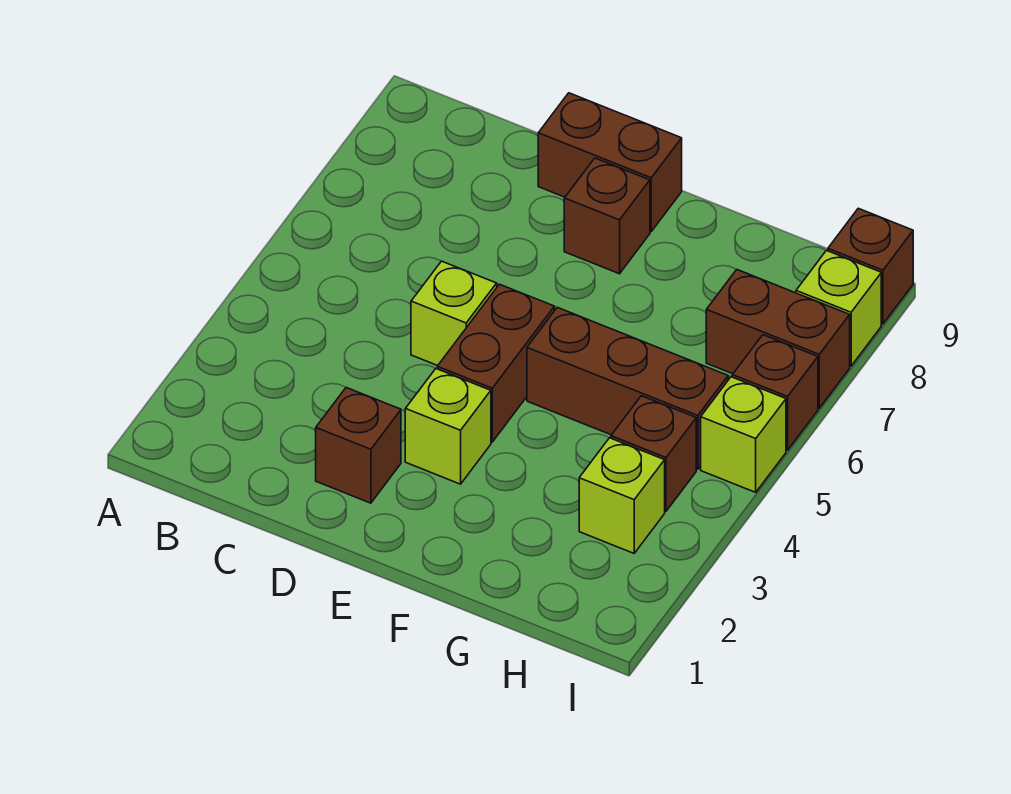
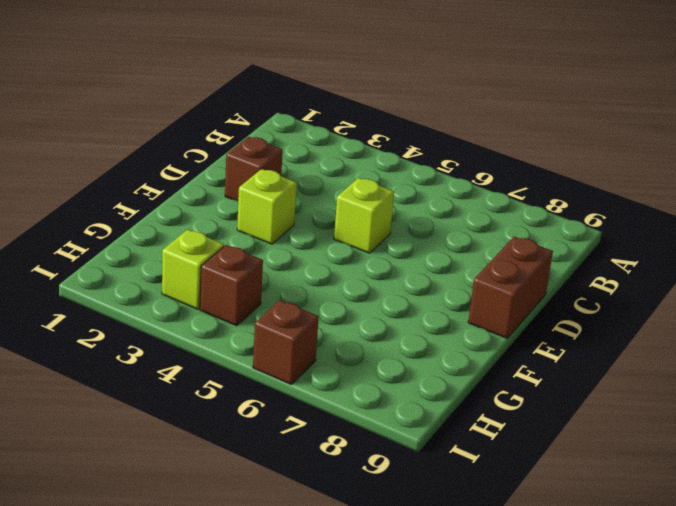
none -> brown 1x2 brick [437,284,554,442]
none -> brown 1x1 brick [564,158,650,274]
none -> brown 1x3 brick [527,307,728,469]

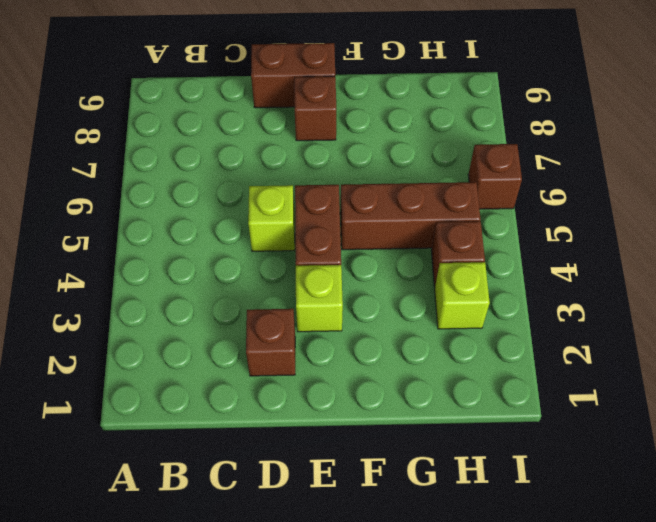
none -> brown 1x2 brick [706,270,850,408]
none -> lime 1x1 brick [701,377,786,492]
none -> lime 1x1 brick [796,251,881,366]

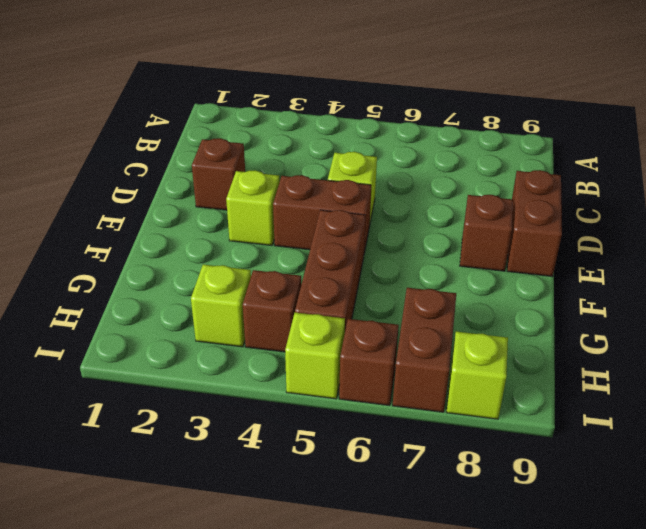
none -> brown 1x1 brick [828,208,913,324]

